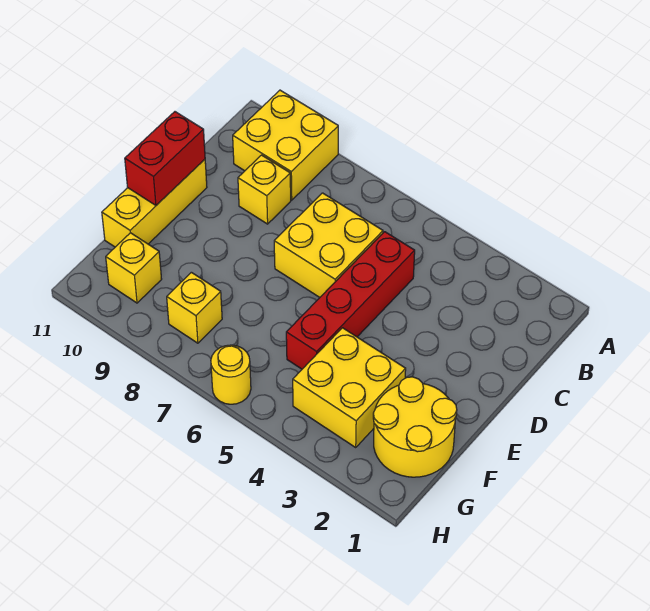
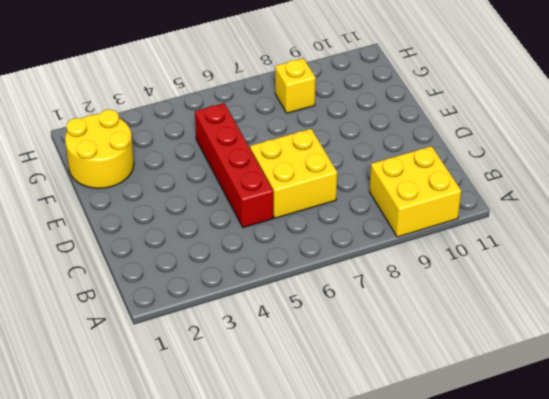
none -> yellow 1x1 brick [238,155,291,224]
none -> yellow 1x3 brick [102,159,207,247]

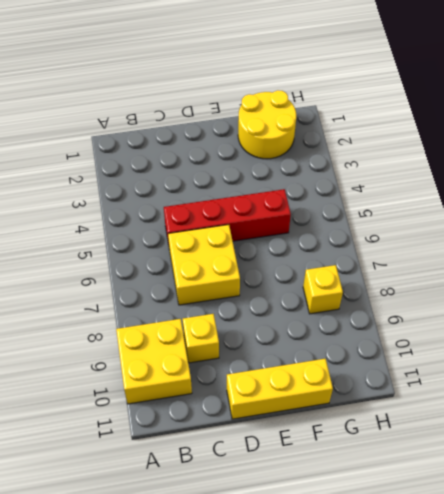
none -> yellow 2x2 brick [293,328,406,447]
none -> yellow 1x1 brick [106,233,162,303]

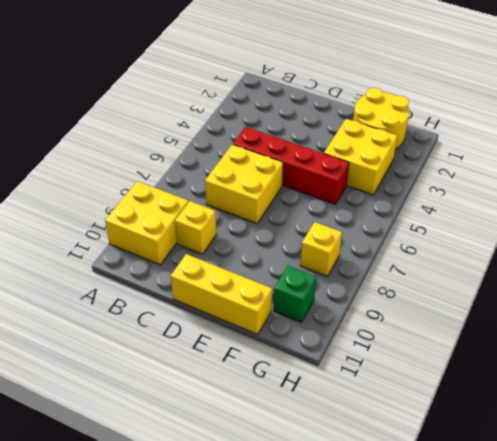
green 1x1 brick [274,266,316,322] -> yellow 1x1 brick [106,233,162,303]
none -> yellow 1x1 round brick [211,345,251,404]
none -> red 1x2 brick [125,112,205,205]

